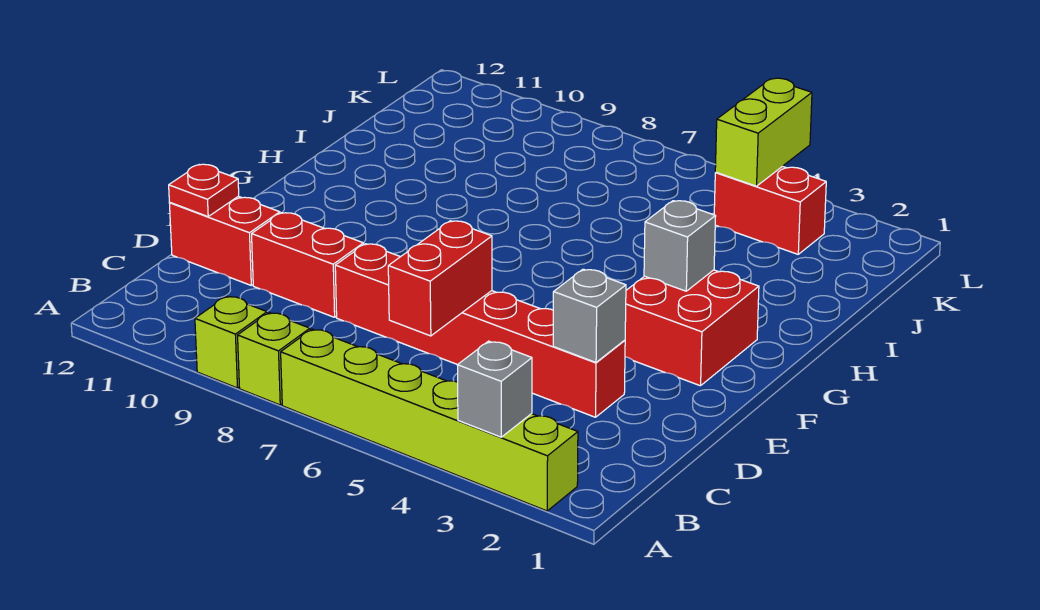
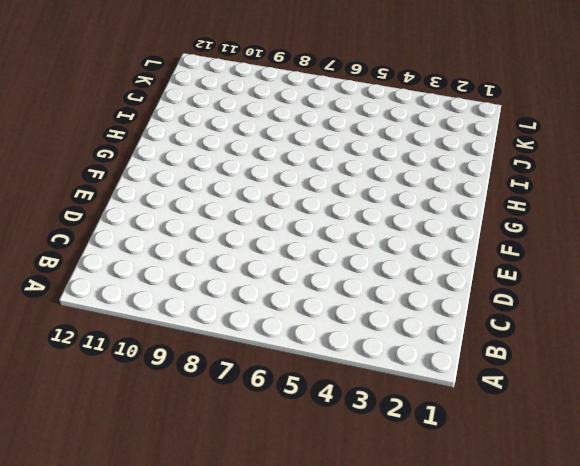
none -> lime 1x6 brick [281,329,578,511]
none -> lime 1x1 brick [238,313,310,405]
none -> lime 1x1 brick [195,296,267,388]

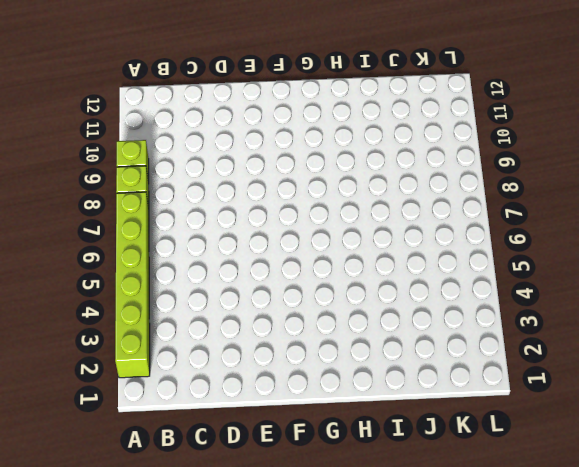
none -> red 1x6 brick [335,244,625,417]
none -> red 1x2 brick [252,213,363,317]
none -> red 1x2 brick [169,196,280,285]

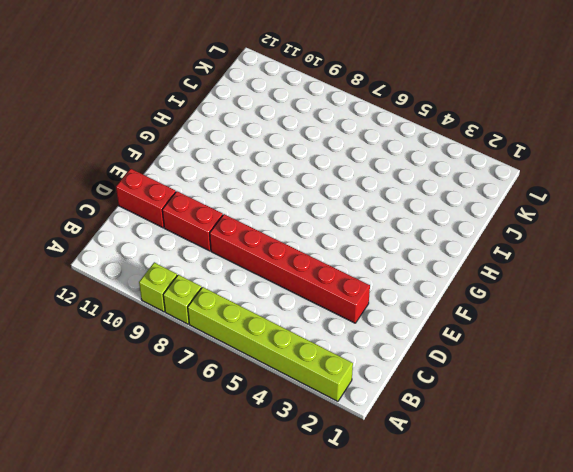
none -> red 2x2 brick [625,270,759,386]
none -> red 1x2 brick [714,166,826,254]
none -> grey 1x1 brick [457,341,532,437]

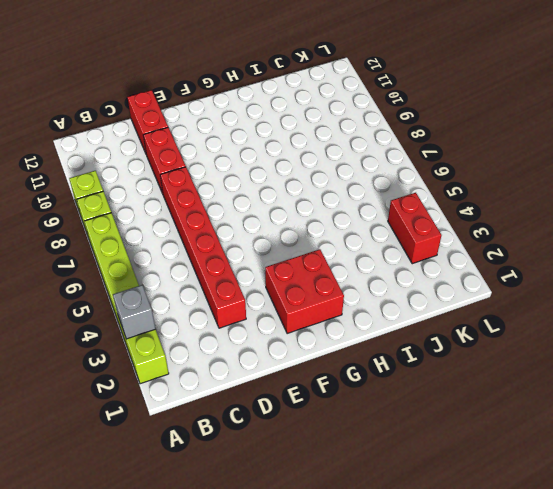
none -> red 1x2 brick [388,221,492,336]
none -> grey 1x1 brick [553,269,626,362]
none -> red 1x1 plate [169,164,239,216]

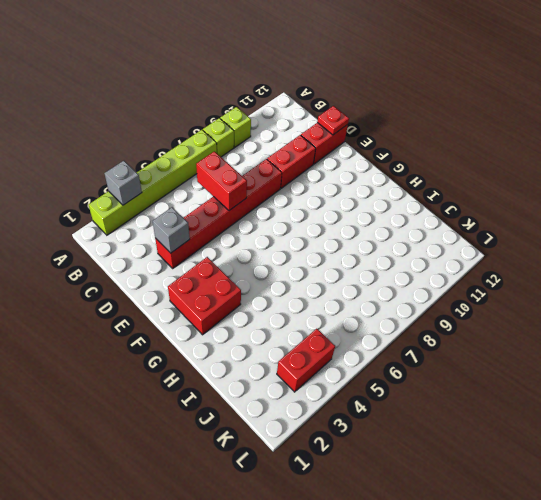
none -> grey 1x1 brick [644,201,716,291]
none -> lime 1x2 brick [715,78,812,186]

